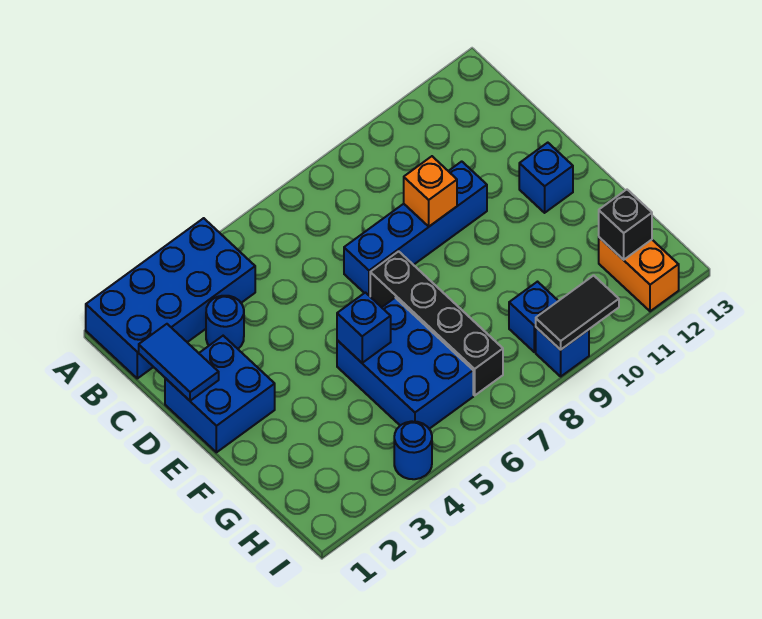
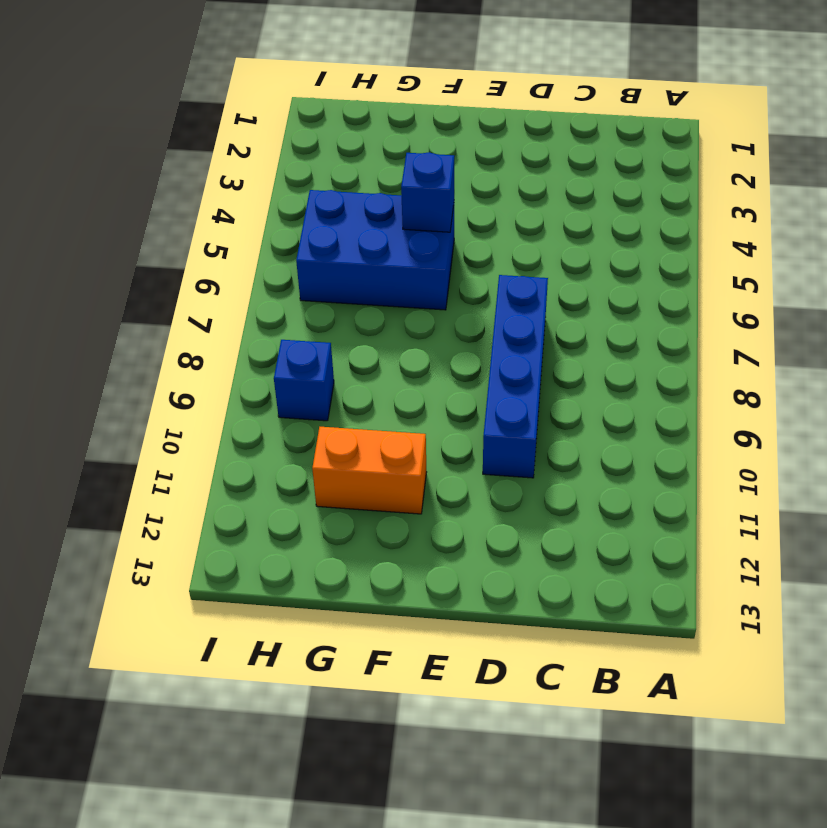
orange 1x2 brick [312,427,427,514] -> orange 1x2 brick moved to [599,237,679,311]
none -> blue 2x4 brick [86,218,255,378]
none -> blue 1x1 round brick [206,296,244,349]
none -> blue 2x2 brick [165,336,275,452]

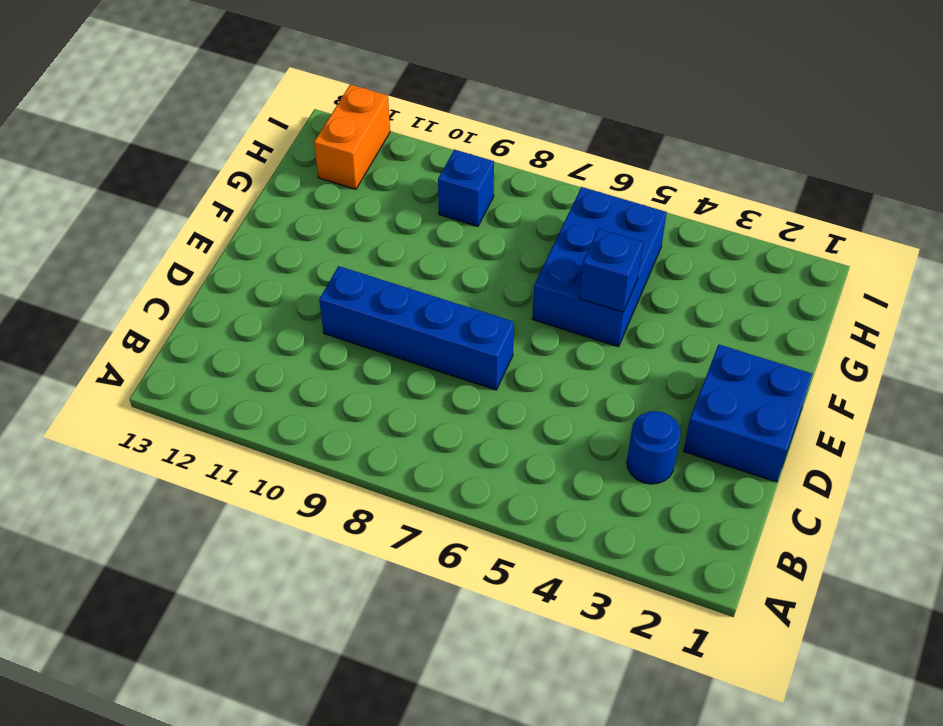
none -> blue 2x4 brick [86,218,255,378]
none -> black 1x4 brick [370,251,503,395]
none -> blue 1x1 brick [519,143,573,213]

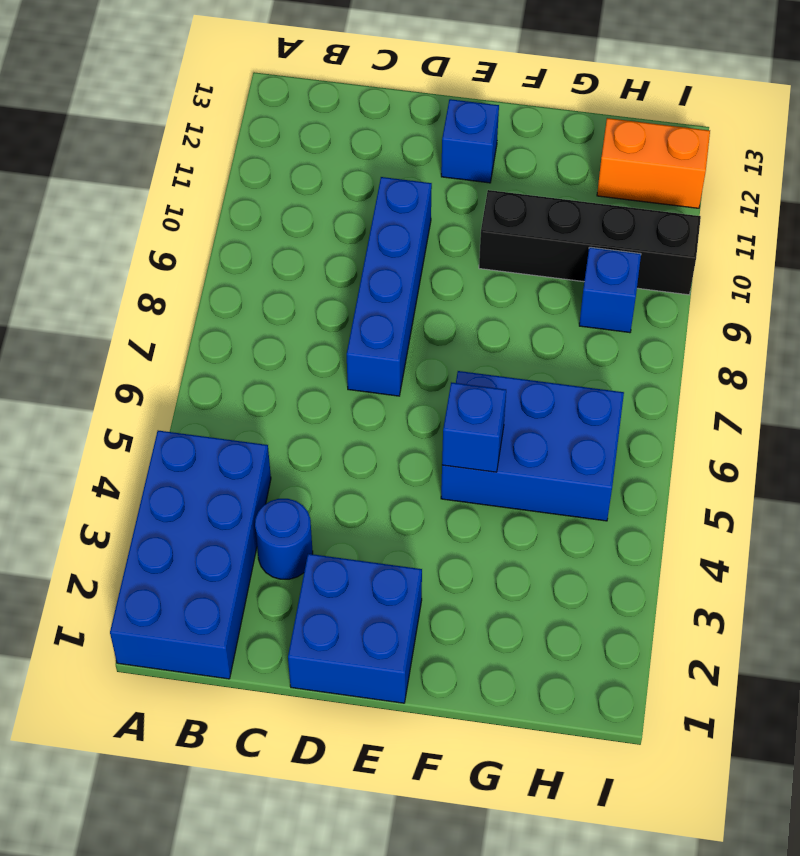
black 1x4 brick [479,190,701,295] -> black 1x4 brick moved to [370,251,503,395]
none -> blue 1x1 round brick [394,421,432,479]
none -> blue 1x1 brick [536,327,589,376]
none -> blue 1x2 tile [139,324,219,401]

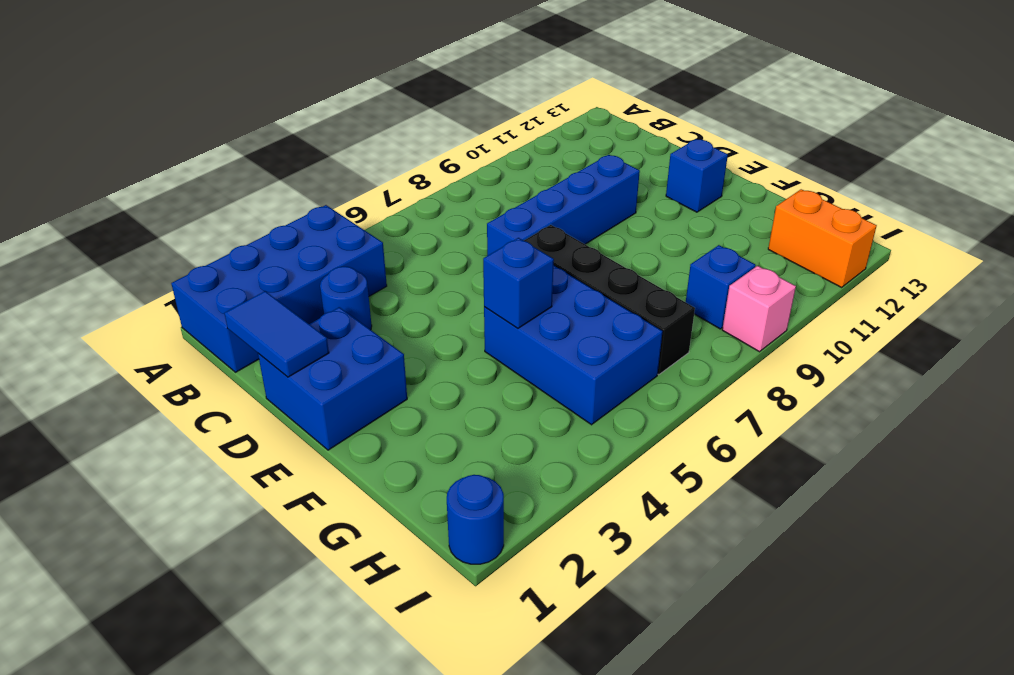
blue 1x1 round brick [447,475,504,564] -> blue 1x1 round brick moved to [394,421,432,479]
pink 1x1 brick [722,266,796,352] -> blue 1x1 brick [536,327,589,376]
none -> orange 1x1 brick [404,156,457,226]
none -> black 1x1 brick [599,190,652,260]
none -> black 1x2 tile [536,275,619,350]

